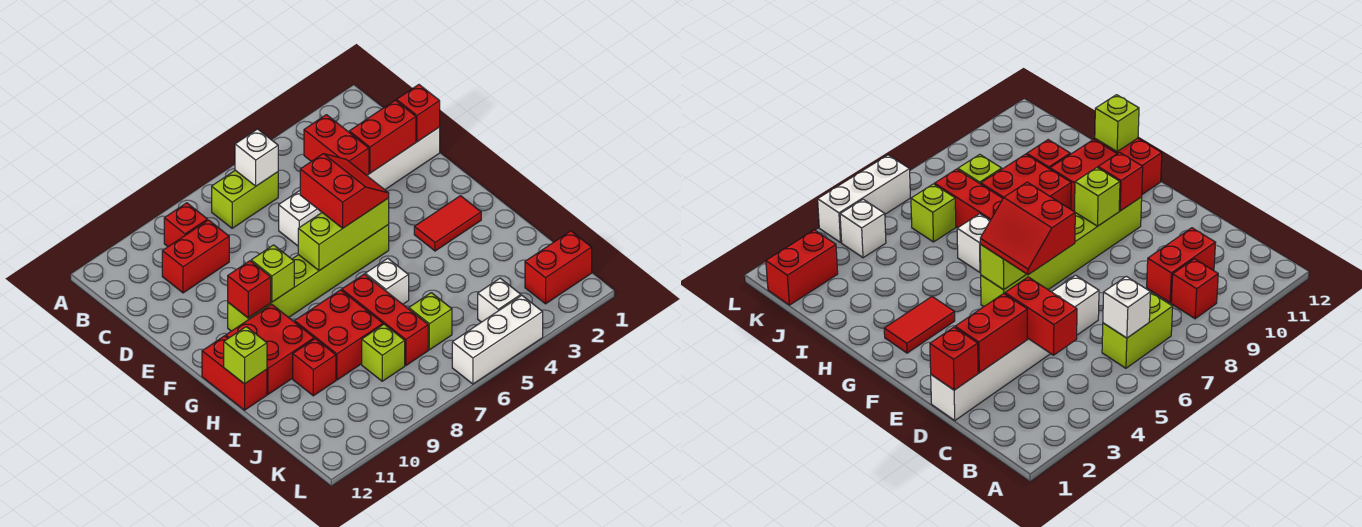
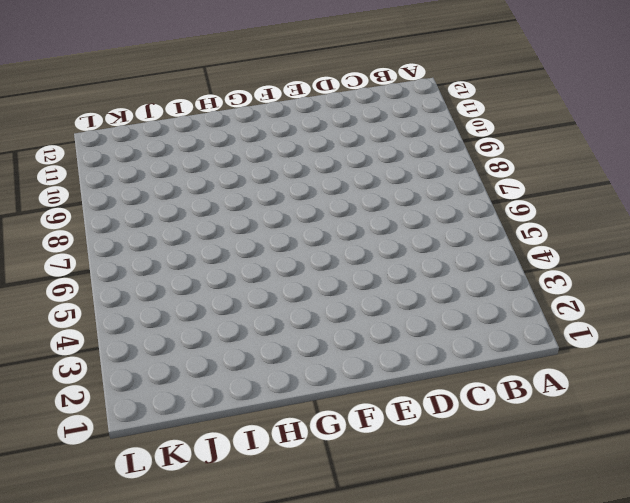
none -> lime 1x2 brick [212,170,278,228]
none -> red 1x1 brick [164,203,207,247]
none -> red 1x2 brick [162,220,229,293]

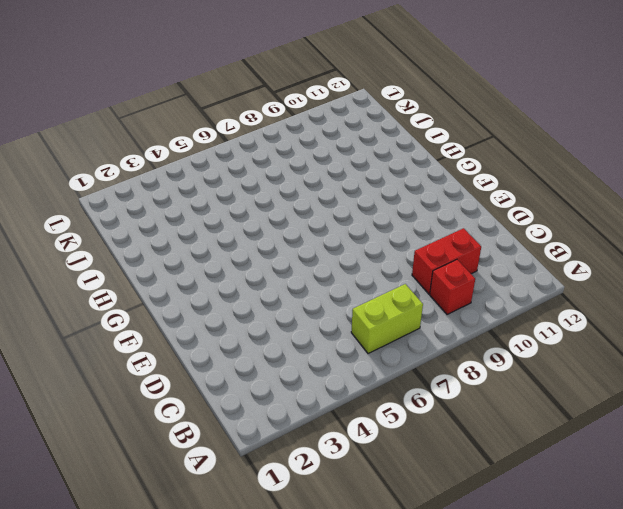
none -> white 1x6 brick [279,127,440,246]
none -> lime 1x6 brick [228,225,389,331]
none -> red 1x2 tile [414,196,481,251]

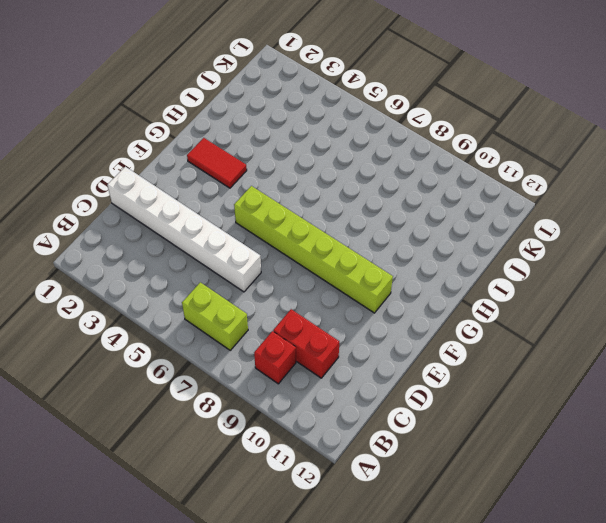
none -> red 2x2 brick [226,304,314,394]
none -> red 1x2 brick [202,336,267,410]
none -> white 1x1 brick [365,258,409,304]

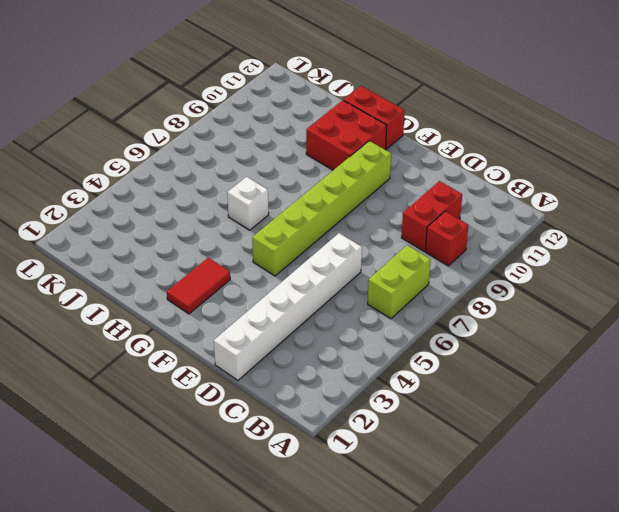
none -> red 1x3 brick [342,274,428,365]
none -> red 2x2 brick [295,290,383,380]
none -> red 1x1 brick [293,339,336,396]

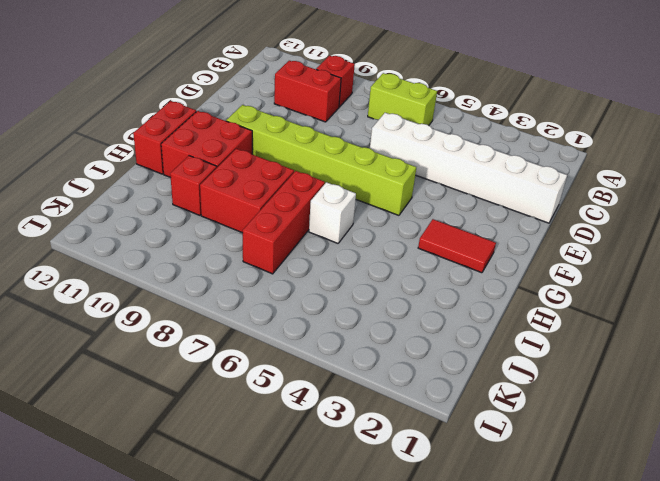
none -> lime 1x1 brick [409,293,452,350]
none -> lime 1x1 brick [362,324,405,381]
none -> red 1x2 brick [525,231,592,304]

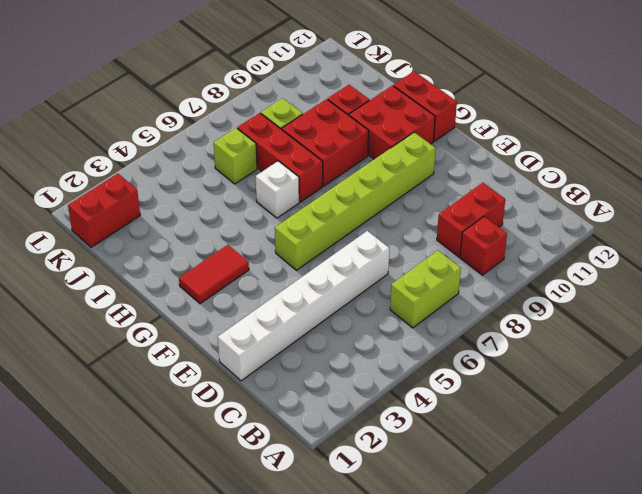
none -> white 1x1 brick [478,278,521,322]
none -> white 1x3 brick [452,295,543,384]
none -> white 1x1 brick [235,129,278,186]

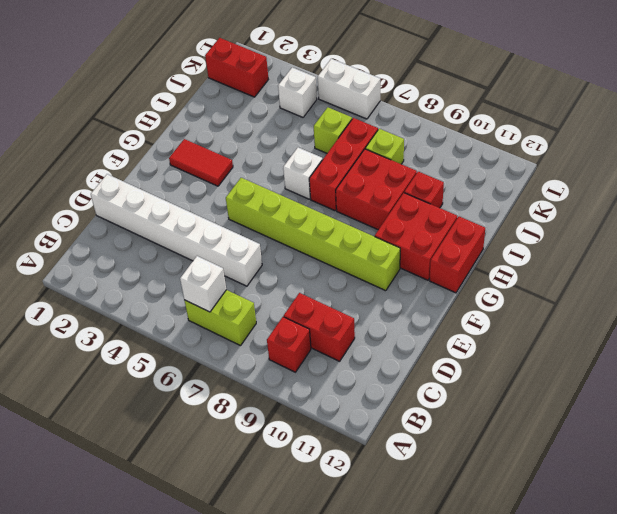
white 1x2 brick [318,59,380,119] -> white 1x3 brick [452,295,543,384]
none -> red 1x2 brick [304,115,369,175]
none -> red 1x1 brick [396,85,440,142]
none -> red 1x2 brick [349,100,416,173]

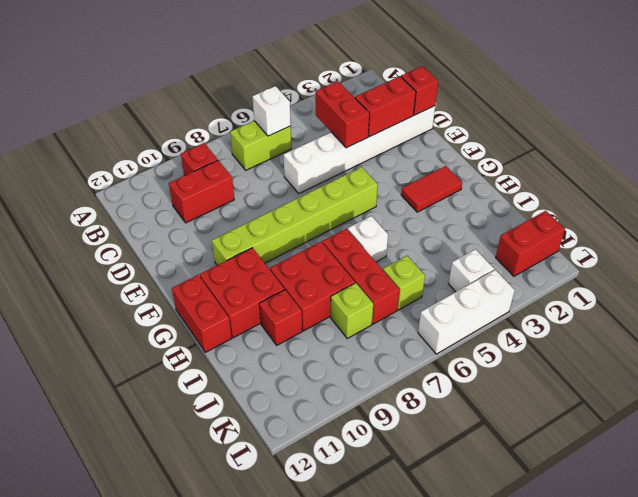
none -> lime 1x3 brick [298,198,389,271]
none -> lime 1x1 brick [251,245,294,302]
none -> red 1x1 brick [228,261,271,318]

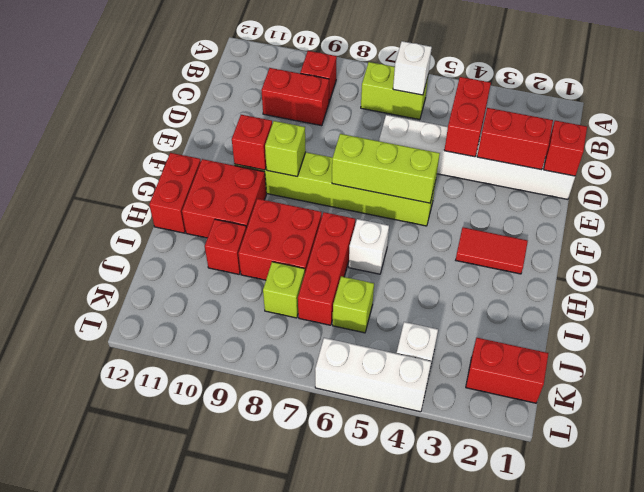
none -> lime 1x1 brick [224,327,267,384]
none -> red 2x2 slope [300,154,389,228]

